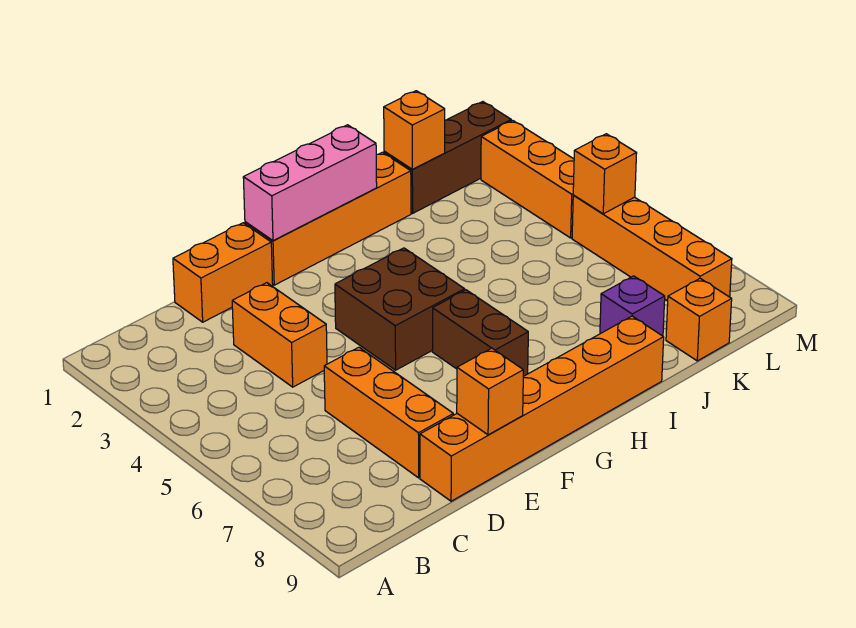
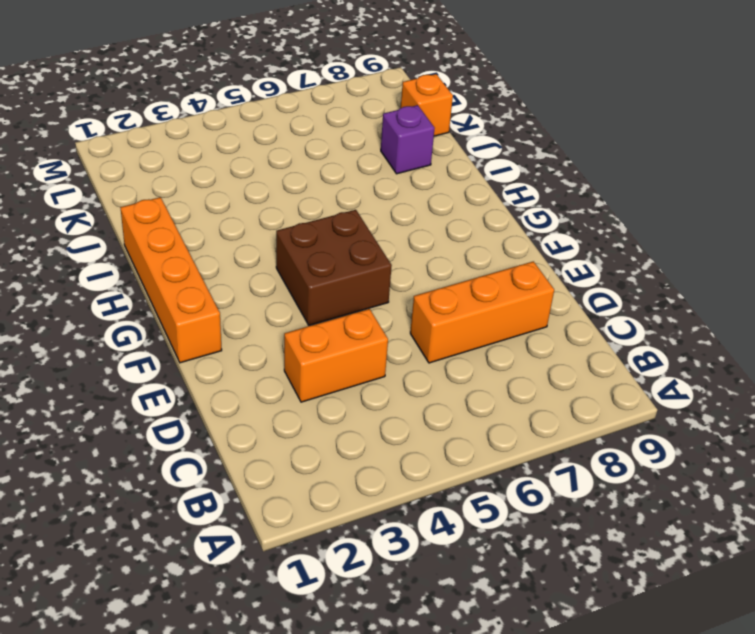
none -> orange 1x2 brick [173,223,273,322]
none -> orange 1x6 brick [420,316,664,501]
none -> brown 1x2 brick [432,290,528,376]

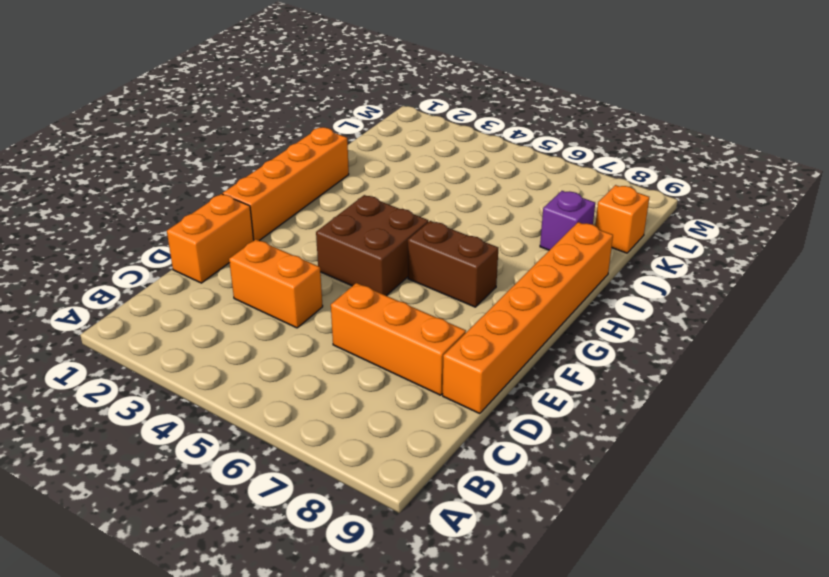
none -> brown 1x3 brick [384,102,511,213]
none -> orange 1x3 brick [481,121,574,238]
none -> orange 1x4 brick [572,196,732,301]

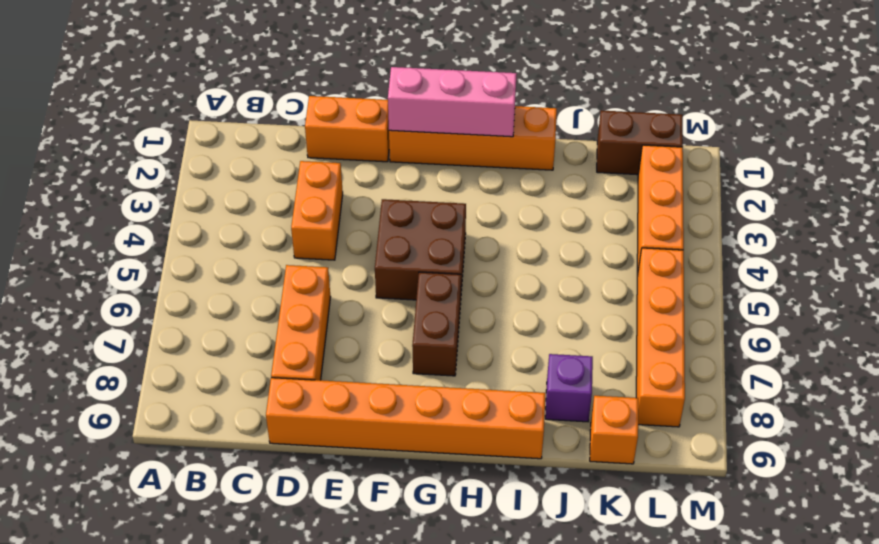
brown 1x2 brick [597,110,683,175] -> brown 1x3 brick [384,102,511,213]
none -> orange 1x1 brick [457,348,523,435]
none -> orange 1x1 brick [384,91,445,170]
none -> orange 1x1 brick [573,134,637,214]

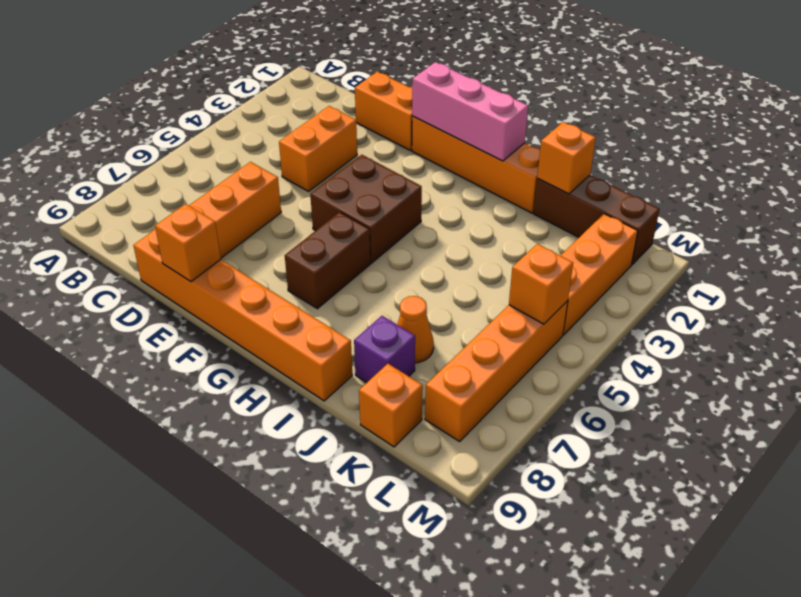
orange 1x1 cone [397,296,434,363] -> none

